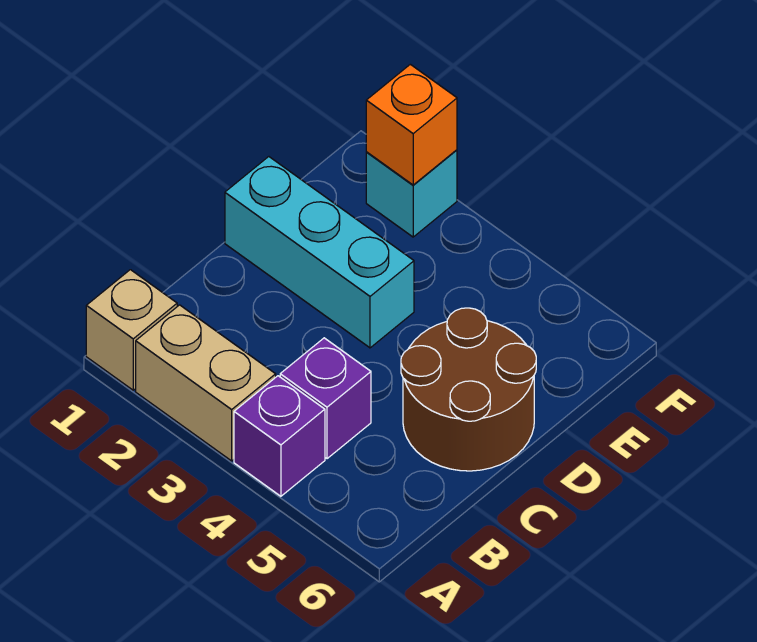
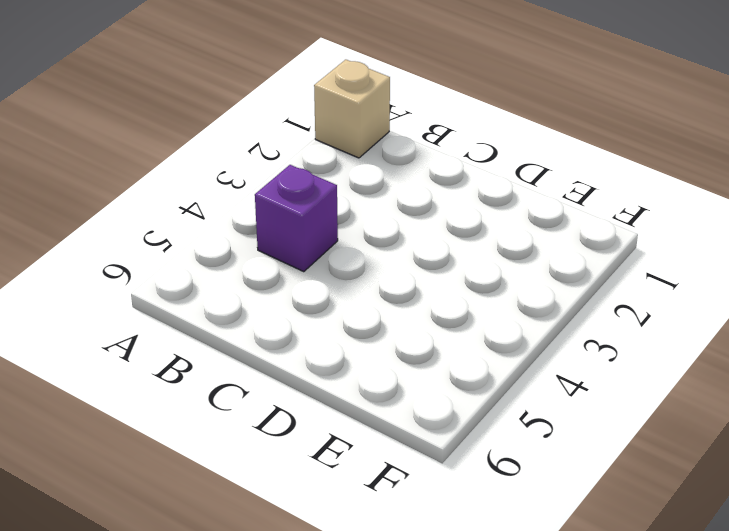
none -> tan 1x2 brick [136,305,276,461]
none -> purple 1x1 brick [234,376,325,496]

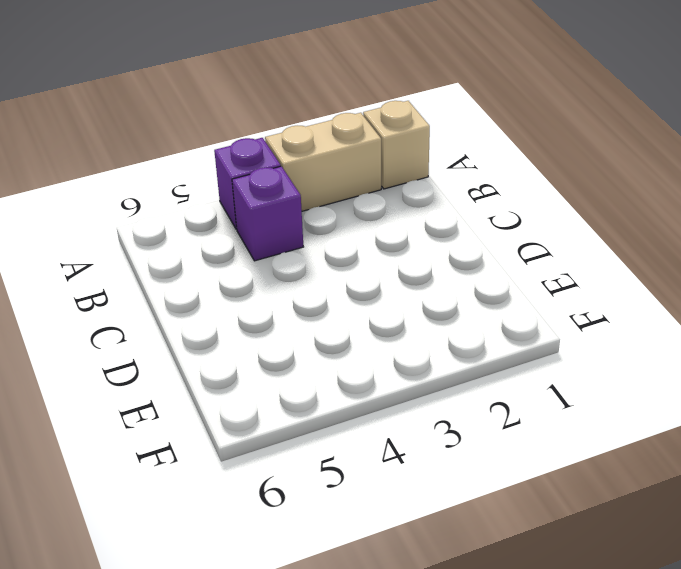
none -> brown 2x2 round brick [401,308,536,471]
none -> cyan 1x3 brick [225,157,414,348]

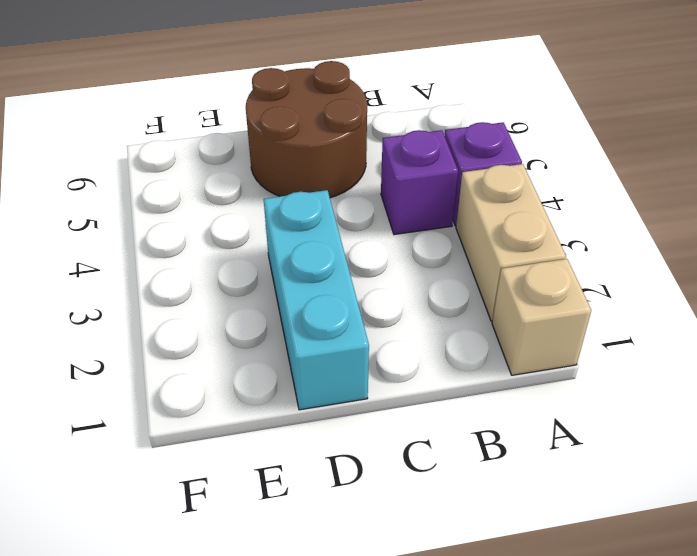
none -> cyan 1x1 brick [366,150,457,237]
none -> orange 1x1 brick [366,64,457,185]

